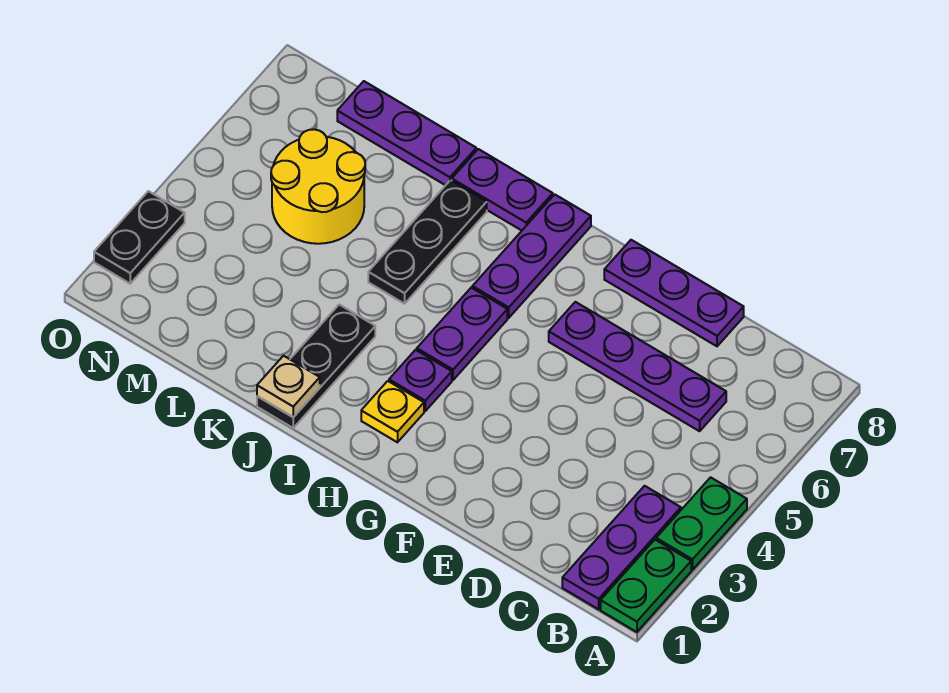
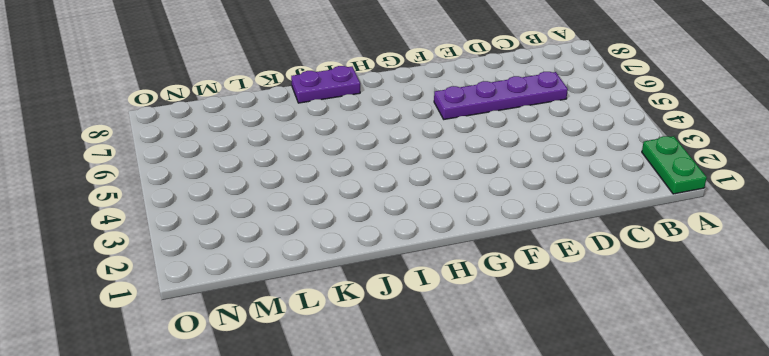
none -> green 1x2 plate [656,477,747,570]
none -> purple 1x3 plate [562,486,681,609]
none -> purple 1x3 plate [604,240,744,346]

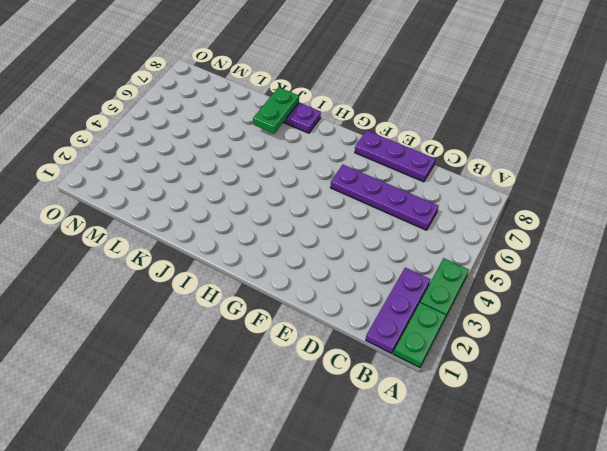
green 1x2 plate [253,87,299,133] -> none
none -> yellow 1x1 plate [361,381,424,442]
none -> purple 1x1 plate [389,350,452,411]
none -> purple 1x2 plate [417,288,507,380]

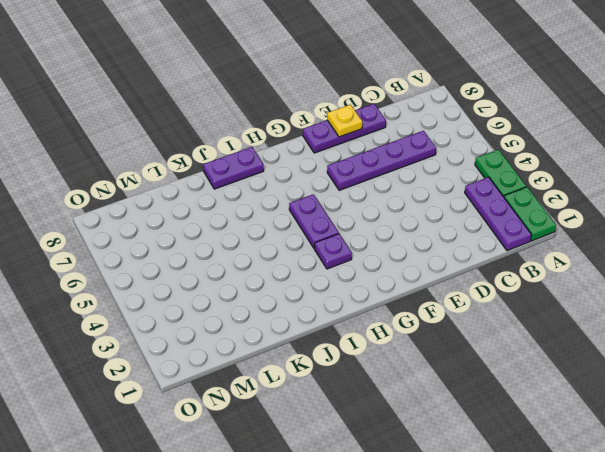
yellow 1x1 plate [327,105,362,137] -> yellow 1x1 plate moved to [361,381,424,442]
none -> purple 1x3 plate [472,194,591,318]
none -> black 1x3 plate [257,305,375,428]
none -> black 1x3 plate [368,180,487,304]

